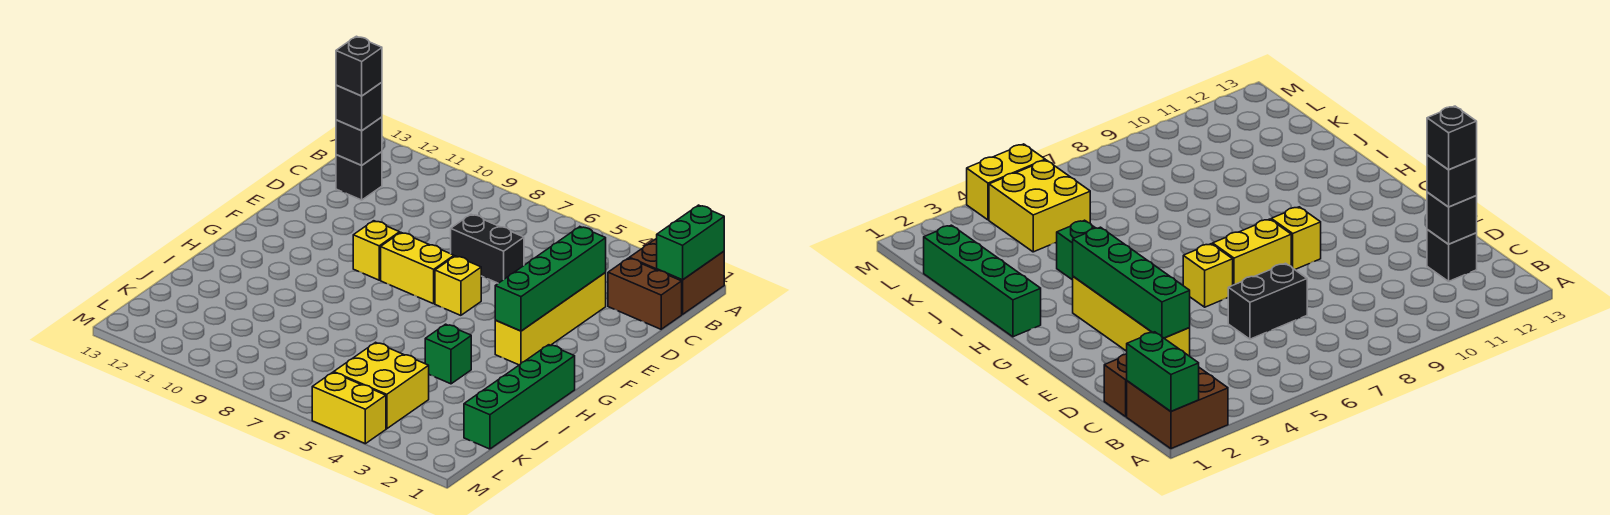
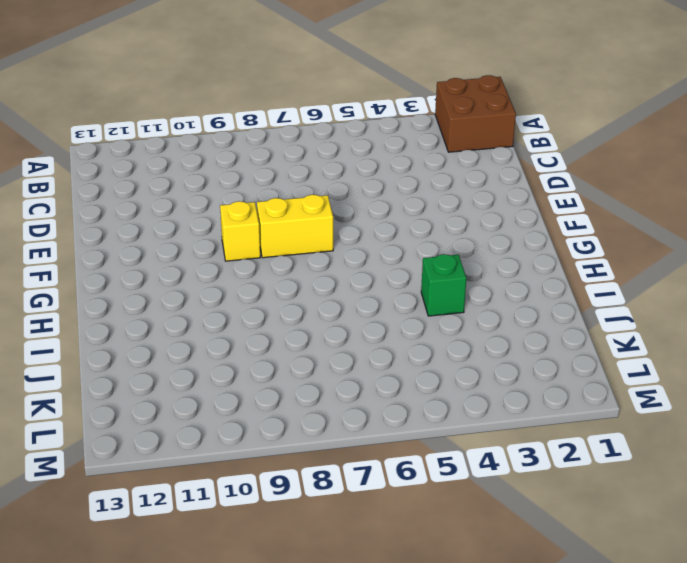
none -> brown 1x2 brick [608,258,682,329]
none -> black 1x1 brick [336,152,382,200]
none -> yellow 1x4 brick [495,273,606,365]

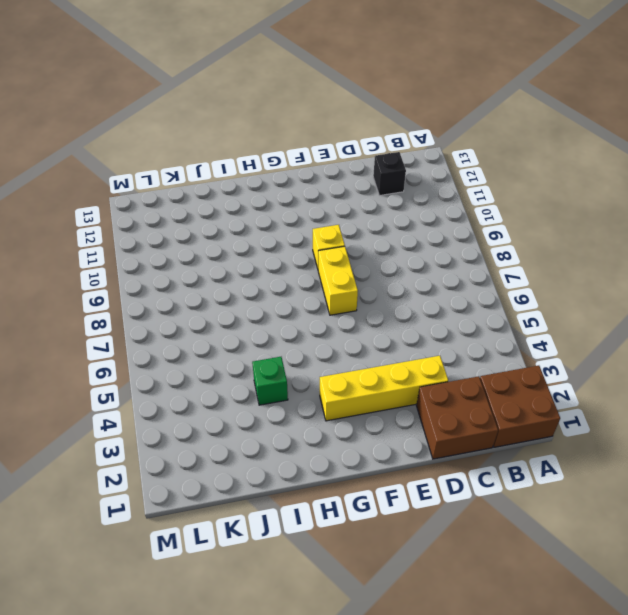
brown 2x2 brick [416,376,498,459] -> brown 1x2 brick [608,258,682,329]
none -> black 1x2 brick [451,214,524,283]
none -> yellow 1x1 brick [435,256,481,315]
none -> green 1x4 brick [464,345,575,449]

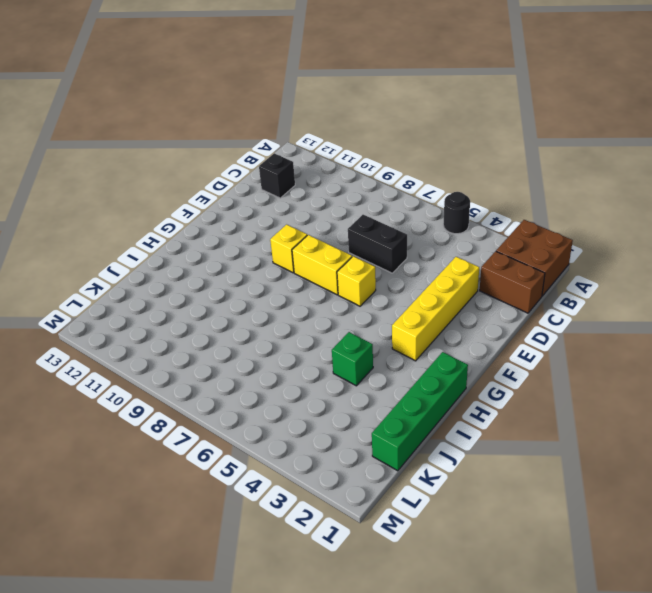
black 1x1 round brick [443,192,470,234] -> none
none -> yellow 2x2 brick [334,342,429,429]
none -> yellow 1x2 brick [312,372,386,444]
none -> green 1x2 brick [657,205,724,280]

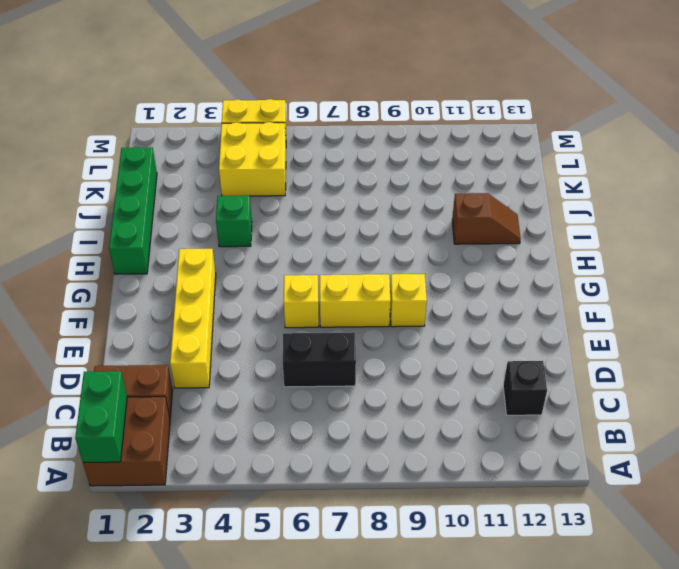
brown 1x2 slope [452,193,521,244] -> none
none -> black 1x1 brick [336,117,382,165]
none -> green 1x4 brick [495,227,606,331]
none -> black 1x1 brick [336,82,382,131]

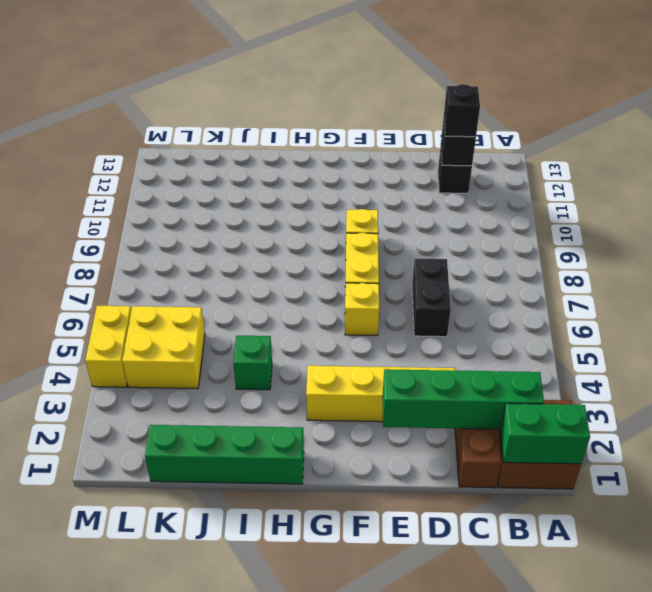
green 1x4 brick [382,369,544,429] -> green 1x4 brick moved to [495,227,606,331]
none -> black 1x1 brick [336,36,382,96]

